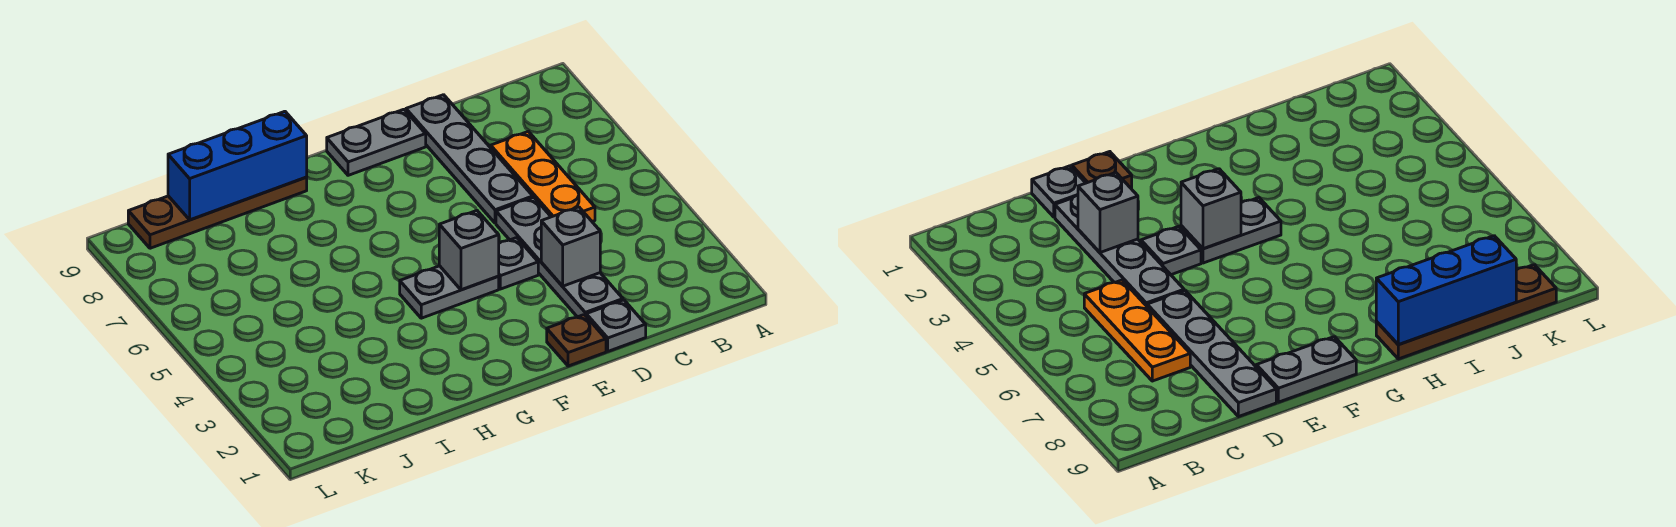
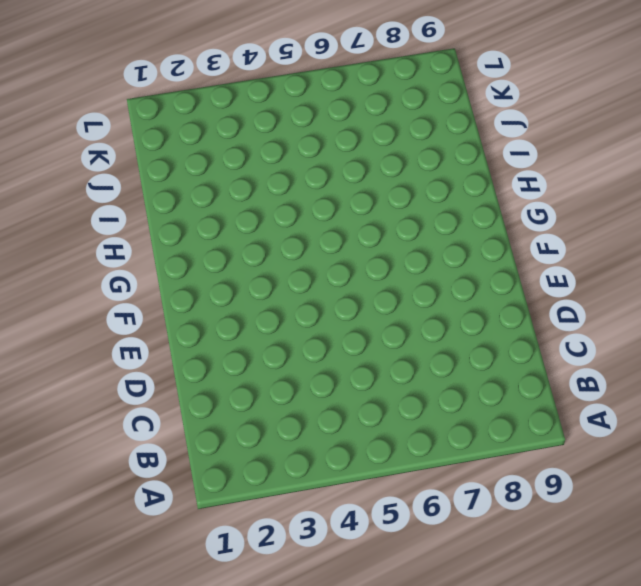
none -> orange 1x3 plate [491,131,595,221]
none -> grey 1x1 plate [586,300,646,351]
none -> grey 1x4 plate [496,197,623,317]

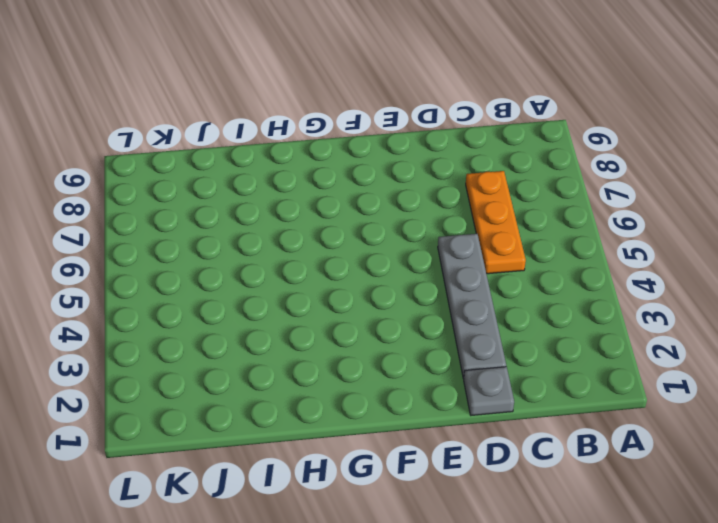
none -> grey 1x4 plate [406,95,533,223]
none -> brown 1x1 plate [547,315,606,366]
none -> grey 1x1 plate [498,238,538,289]

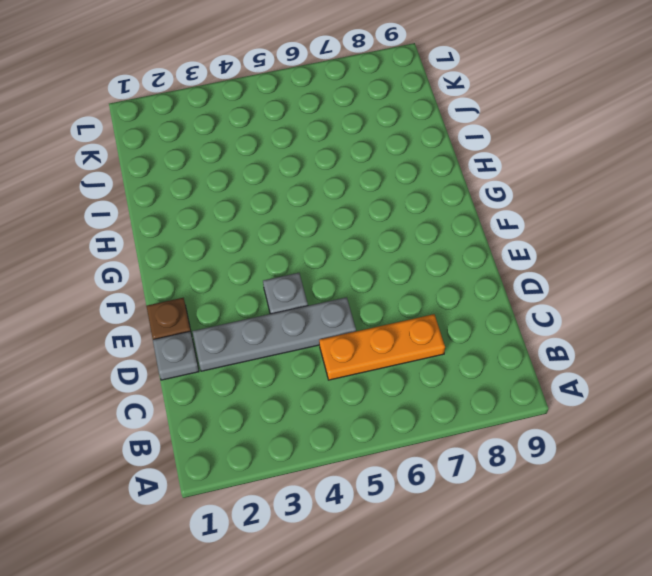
none -> grey 1x4 plate [406,95,533,223]
none -> grey 1x2 plate [327,109,426,175]
none -> grey 1x2 plate [400,266,499,318]

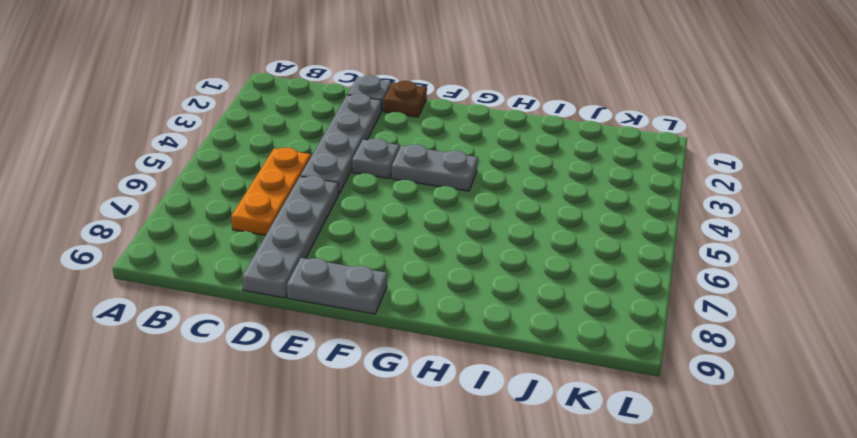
none -> brown 1x4 plate [128,177,307,248]
none -> grey 1x1 brick [541,207,600,286]
none -> grey 1x1 brick [439,211,499,290]

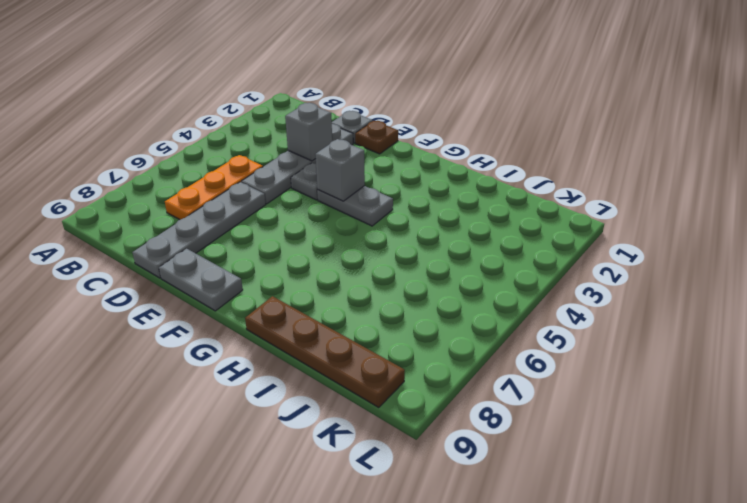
none -> blue 1x3 brick [168,111,307,220]

